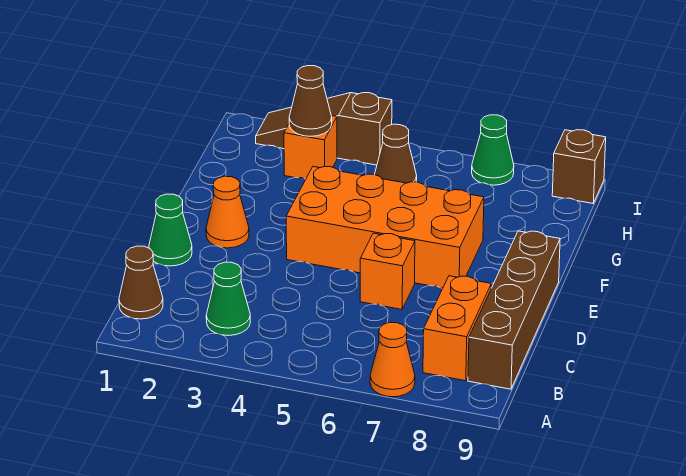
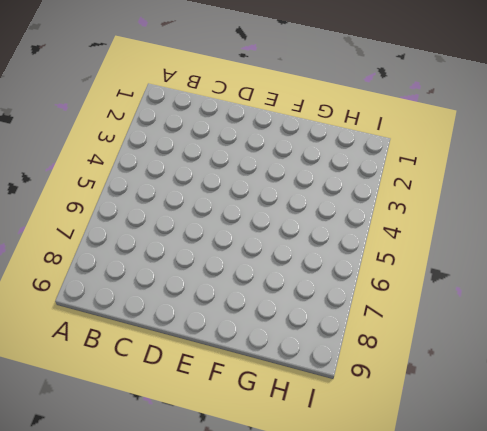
none -> orange 1x1 cone [370,322,415,397]
none -> brown 1x1 cone [119,246,163,319]
none -> green 1x1 cone [206,262,250,336]

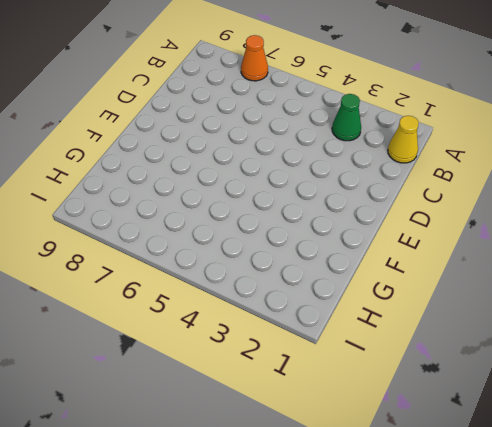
yellow 1x1 cone [388,116,419,163] -> brown 1x1 cone [119,246,163,319]
none -> orange 1x2 brick [423,276,491,381]
none -> brown 1x4 brick [468,231,560,389]
none -> green 1x1 cone [149,194,192,266]

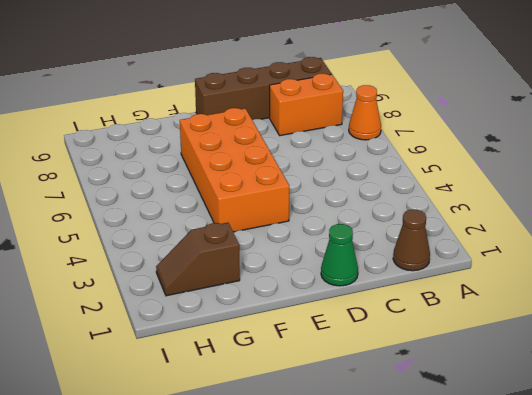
brown 1x2 slope [156,223,240,296] -> none
none -> green 1x1 cone [206,262,250,336]
none -> orange 1x1 brick [360,233,415,309]
none -> orange 1x1 cone [206,176,249,248]

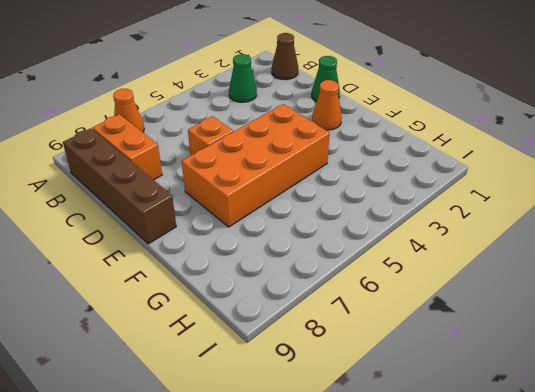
none -> orange 1x1 brick [284,116,337,179]
none -> brown 1x1 cone [375,124,417,183]
none -> brown 1x3 slope [256,93,392,165]

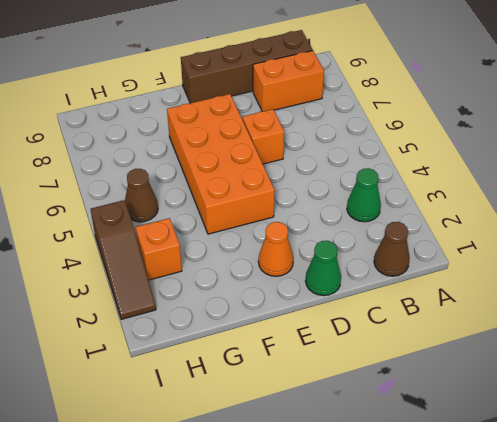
none -> orange 1x1 cone [370,322,415,397]
none -> green 1x1 cone [472,115,514,185]
none -> brown 1x1 brick [552,130,606,203]

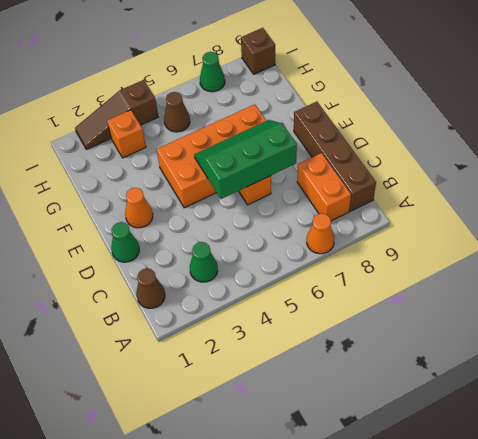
green 2x3 slope [194,120,297,199] -> none
none -> brown 1x1 cone [289,66,332,136]

